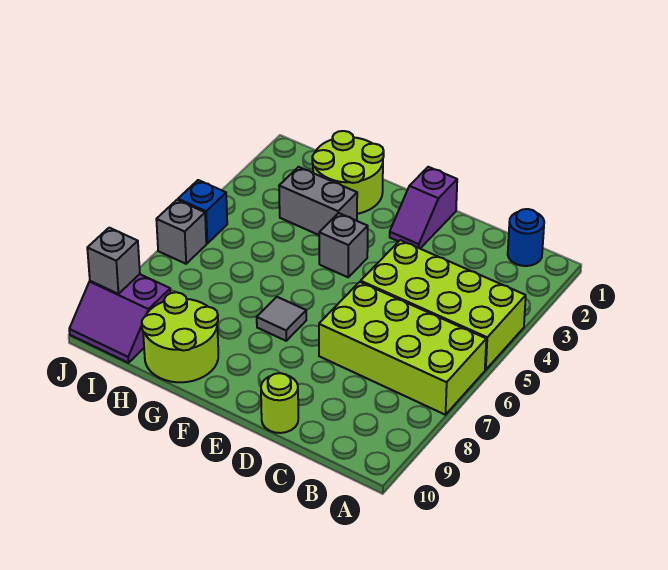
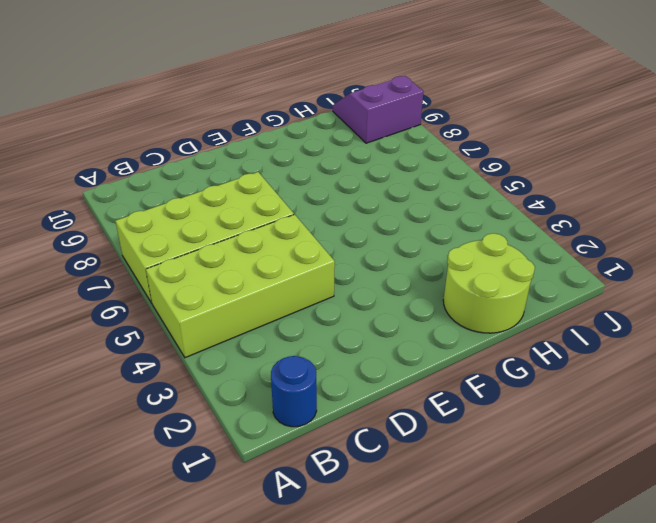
none -> lime 1x1 round brick [261,373,298,433]
none -> purple 1x2 slope [390,167,457,248]
none -> grey 1x1 brick [319,213,368,277]

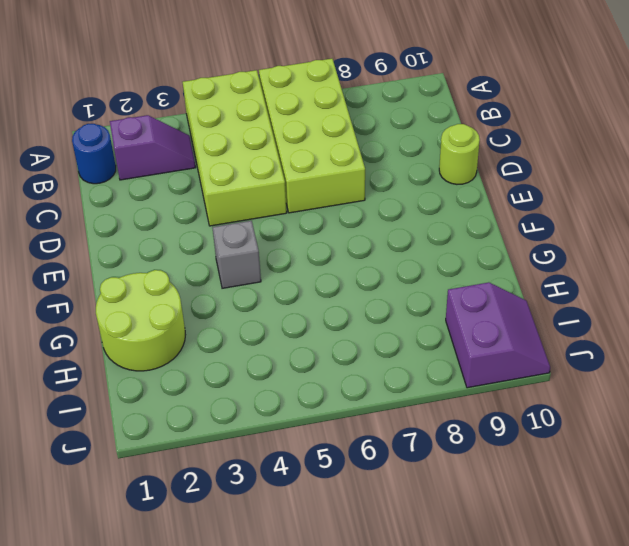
purple 1x2 slope [110,115,196,180] -> purple 1x2 slope moved to [390,167,457,248]
none -> grey 1x1 tile [257,297,306,341]
none -> grey 1x2 brick [279,167,357,235]
none -> lime 2x2 round brick [142,292,218,382]

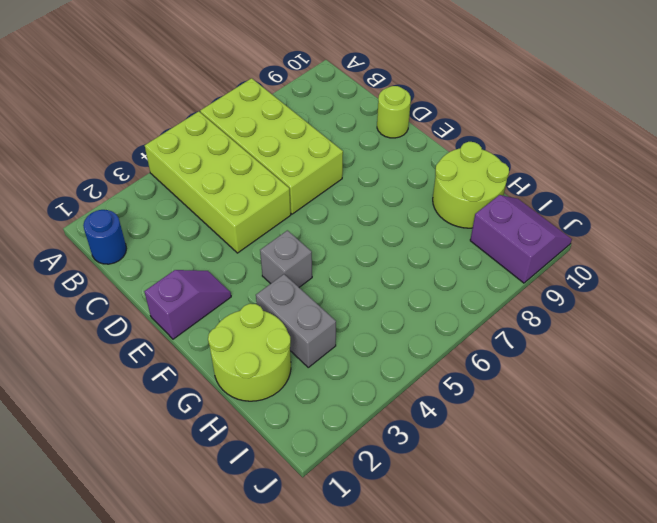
none -> grey 1x1 tile [257,297,306,341]
none -> blue 1x1 brick [178,180,227,243]
none -> grey 1x1 brick [156,200,206,264]

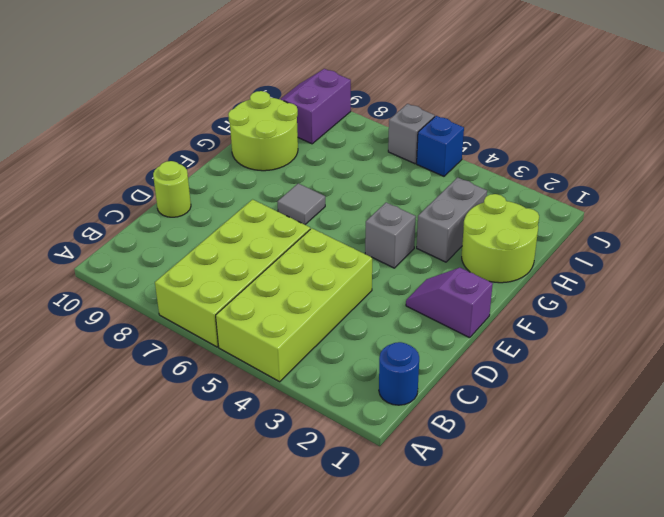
none -> grey 1x1 brick [87,228,140,294]

